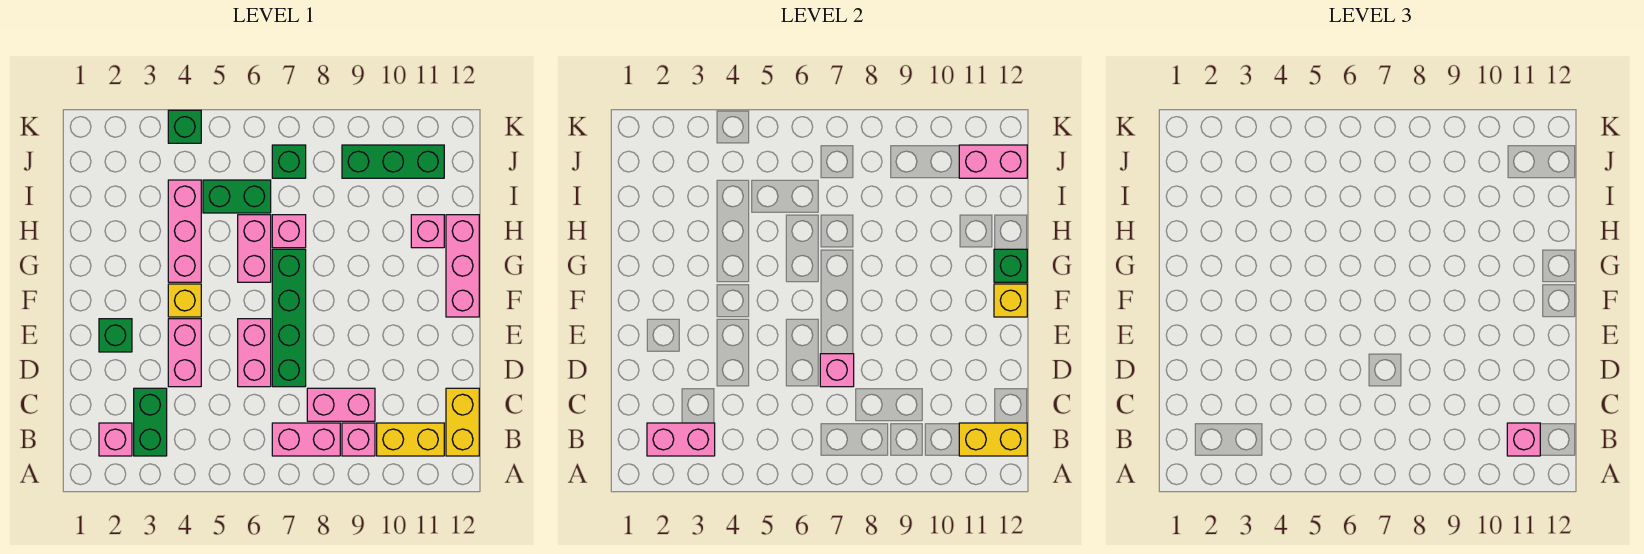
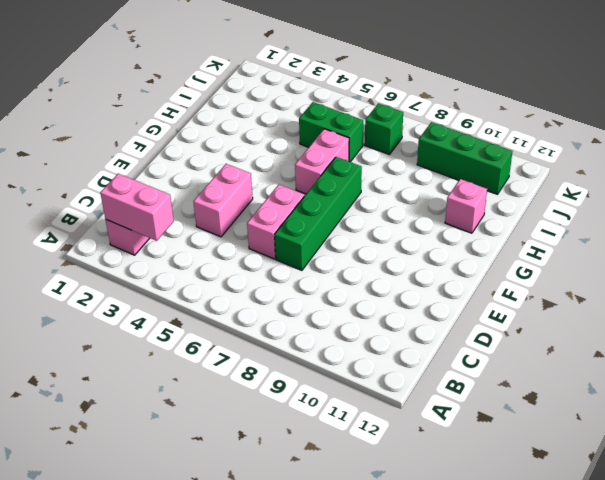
none -> green 1x2 brick [134,388,167,456]
none -> pink 1x2 brick [272,423,340,456]
none -> pink 1x1 brick [342,423,375,456]

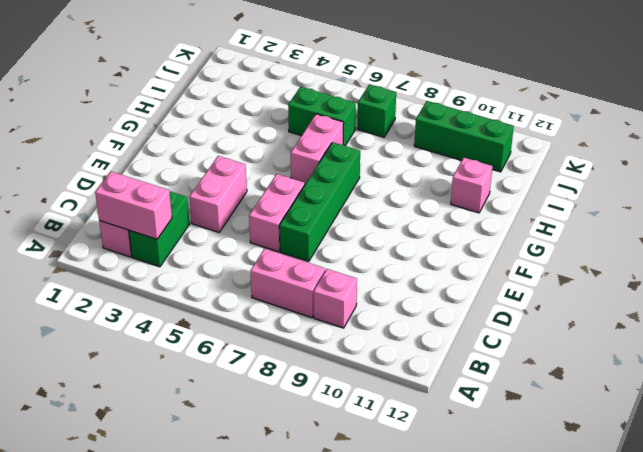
none -> yellow 1x2 brick [377,423,444,456]
none -> yellow 1x2 brick [446,388,479,456]
none -> pink 1x2 brick [307,388,375,421]

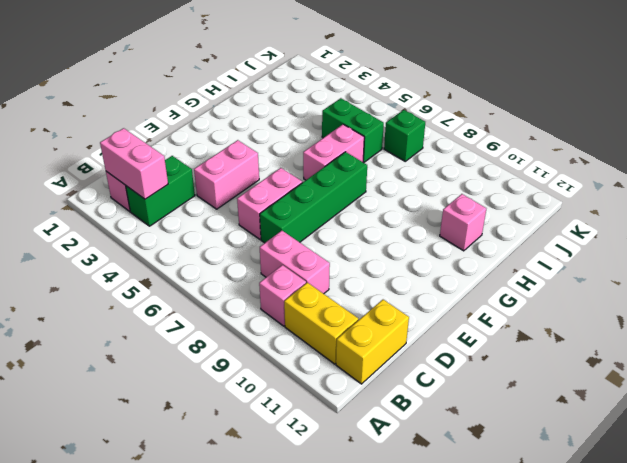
none -> pink 1x2 brick [272,423,340,456]
none -> green 1x1 brick [99,319,132,352]
none -> yellow 1x1 brick [168,284,201,317]

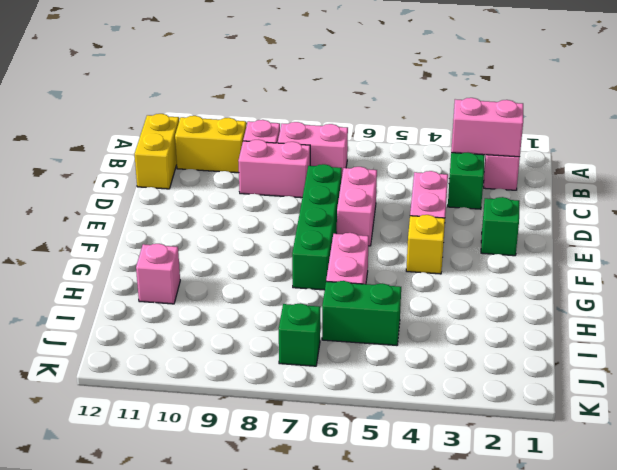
none -> pink 1x3 brick [446,215,479,317]
none -> pink 1x3 brick [168,180,201,282]
none -> pink 1x1 brick [272,215,306,248]

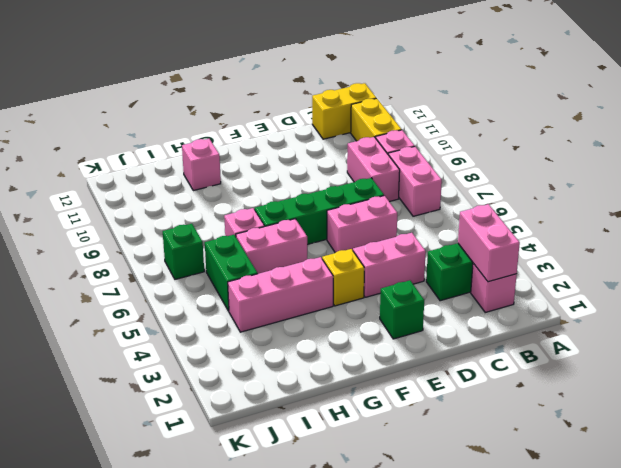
none -> pink 1x3 brick [446,215,479,317]
none -> green 1x3 brick [342,145,444,178]
none -> green 1x1 brick [168,110,201,143]

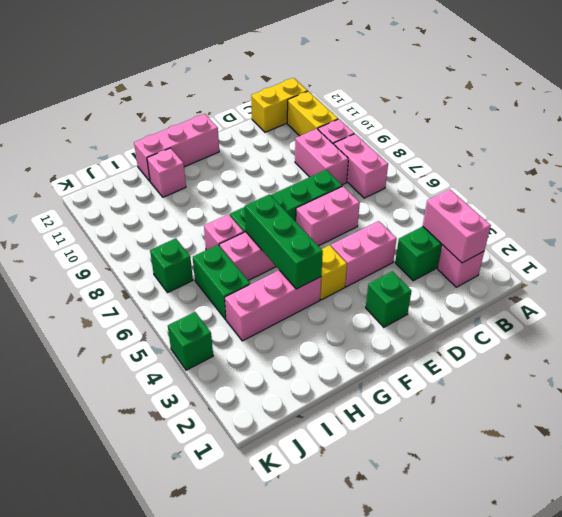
green 1x3 brick [245,194,323,289] -> green 1x3 brick moved to [342,145,444,178]
none -> yellow 1x2 brick [959,423,1027,456]
none -> pink 1x1 brick [820,354,854,387]
none -> yellow 1x1 brick [994,284,1027,317]

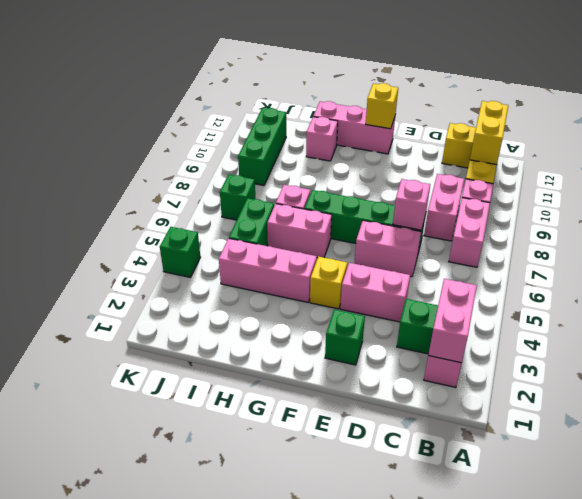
none -> green 1x1 brick [994,249,1027,282]
none -> pink 1x2 brick [959,145,1027,178]
none -> pink 1x1 brick [1507,423,1540,456]

